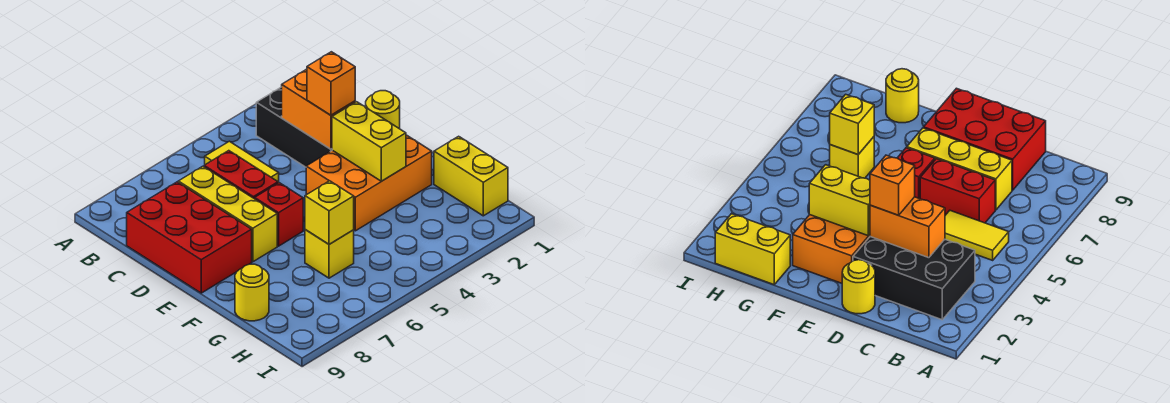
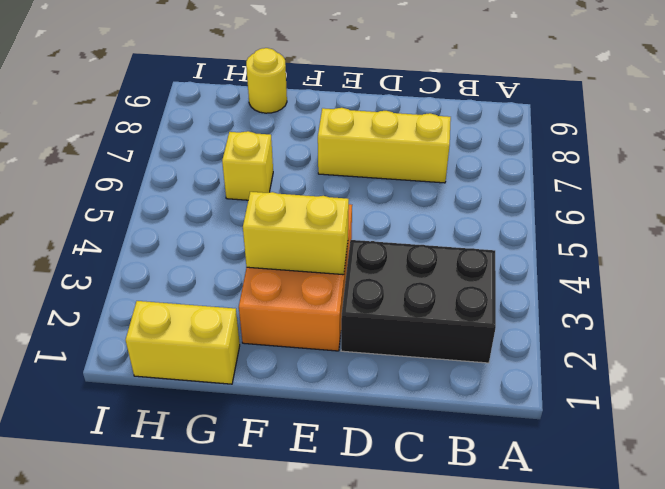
none -> yellow 1x2 tile [205,141,279,183]
none -> red 1x2 brick [204,151,278,199]
none -> red 2x3 brick [127,182,252,293]

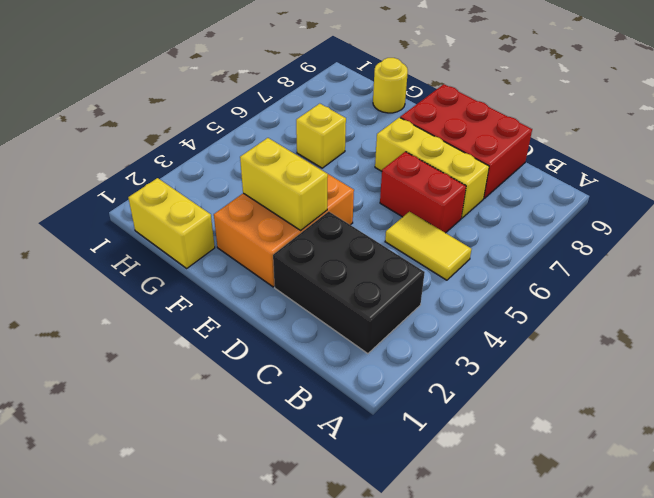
none -> yellow 1x1 round brick [366,91,400,129]
none -> red 1x1 brick [255,183,303,246]
none -> orange 1x2 brick [282,70,355,149]

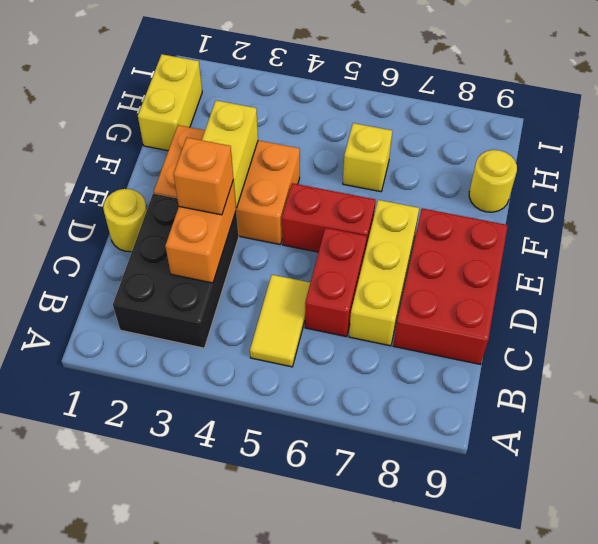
red 1x2 brick [282,183,376,252] -> red 1x1 brick [255,183,303,246]
none -> yellow 1x1 brick [305,181,354,244]

